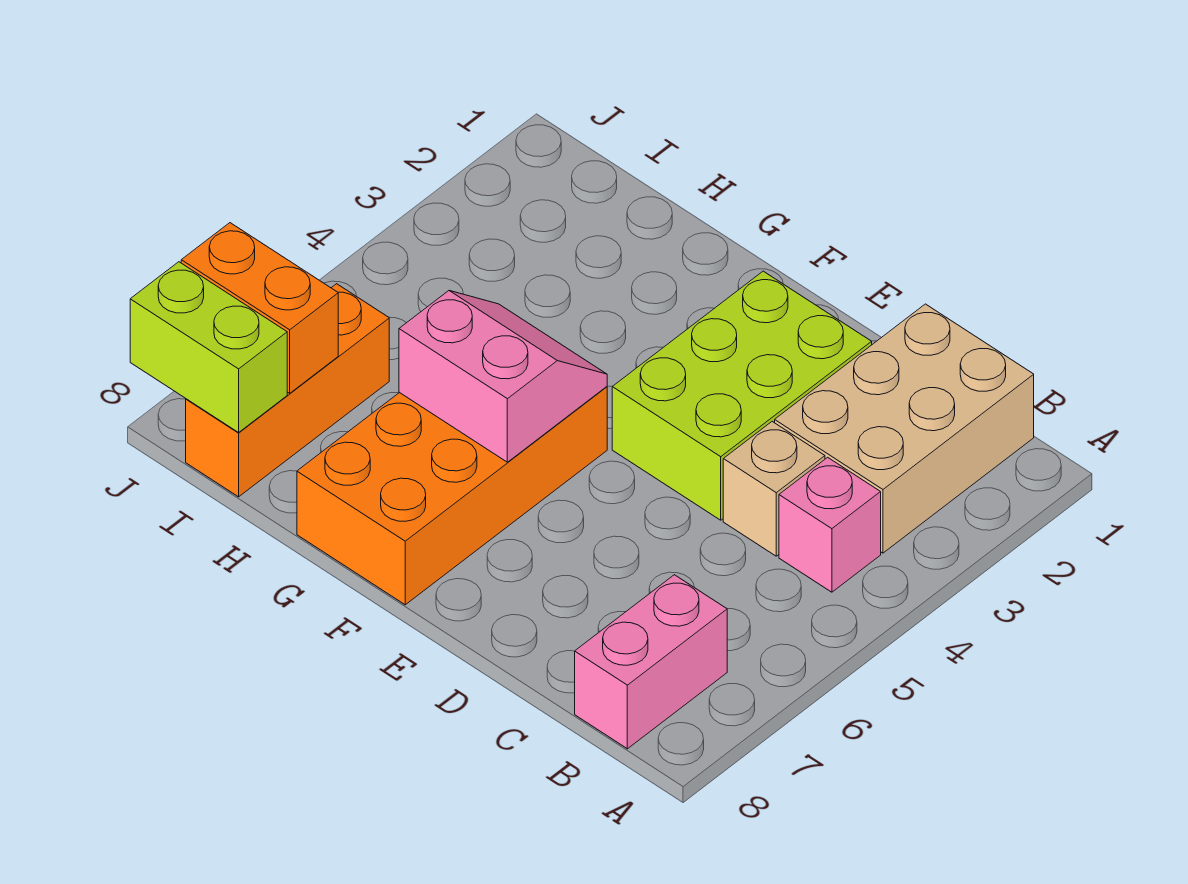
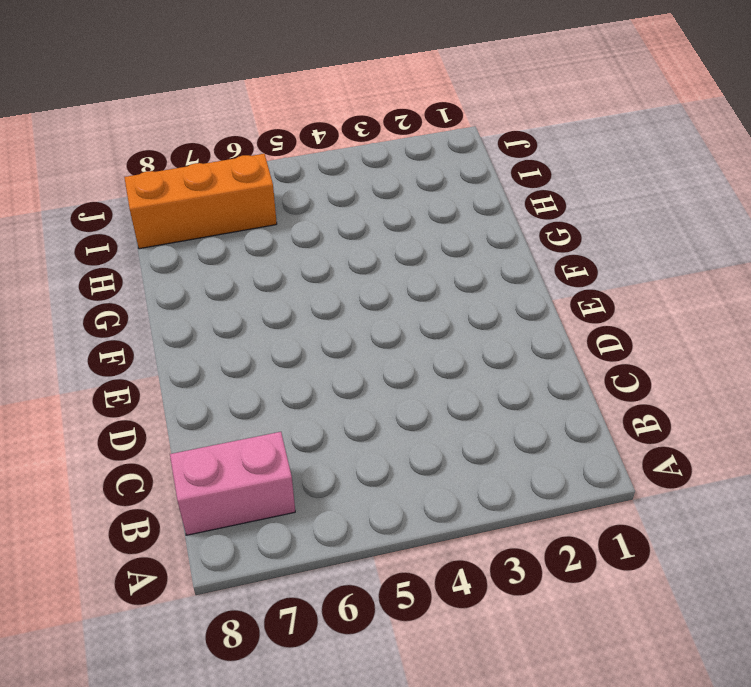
none -> tan 2x3 brick [775,304,1034,553]
none -> pink 1x1 brick [779,457,881,592]

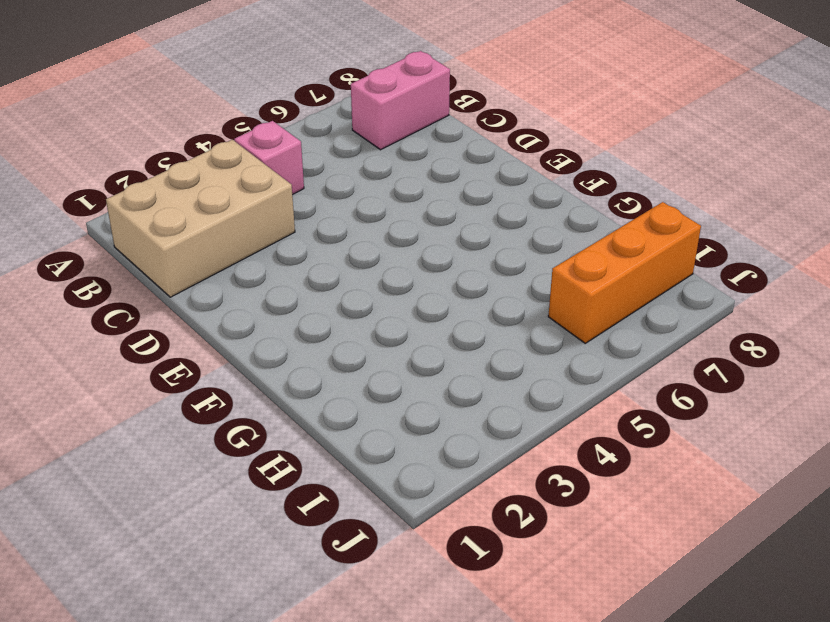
none -> tan 1x1 brick [723,422,825,556]
none -> lime 2x3 brick [612,271,872,520]

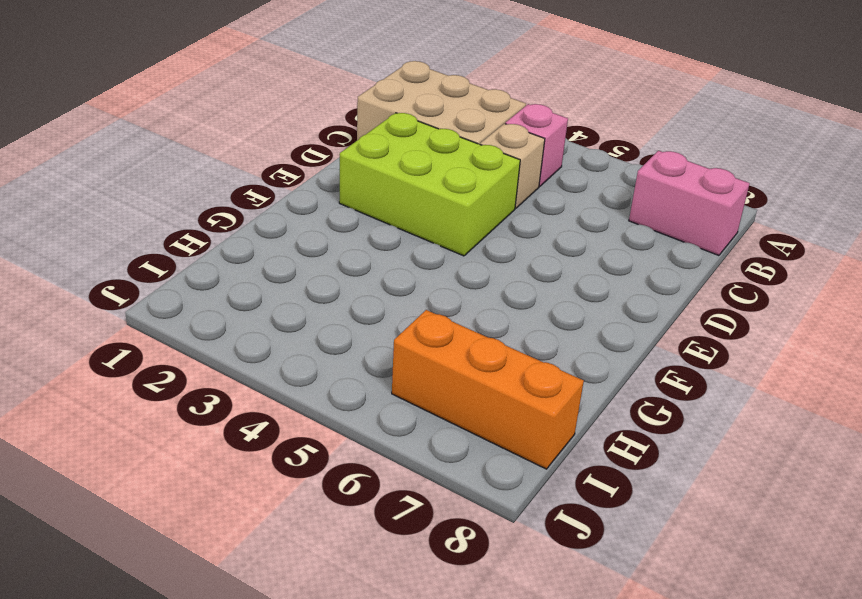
none -> orange 2x4 brick [297,387,607,605]
none -> pink 2x2 slope [399,291,607,462]

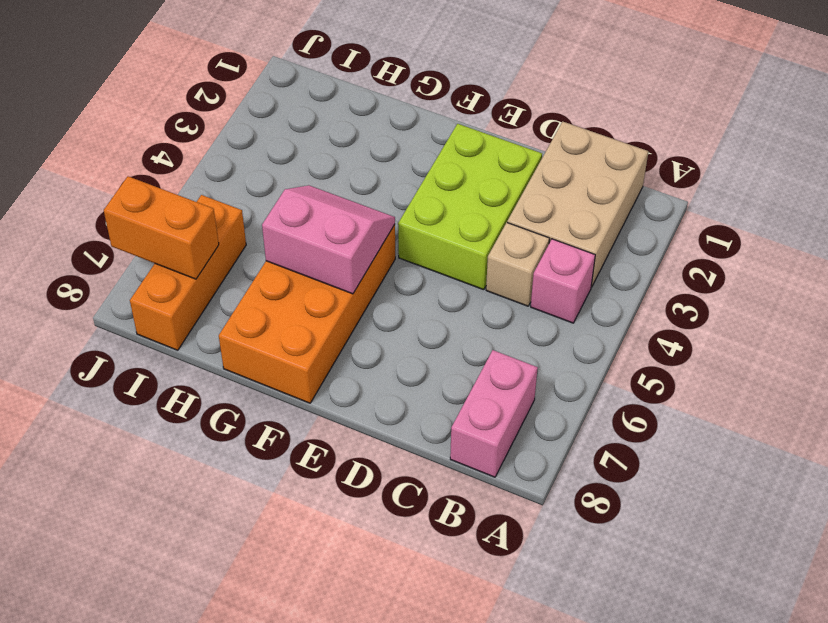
none -> lime 1x2 brick [130,262,287,432]

